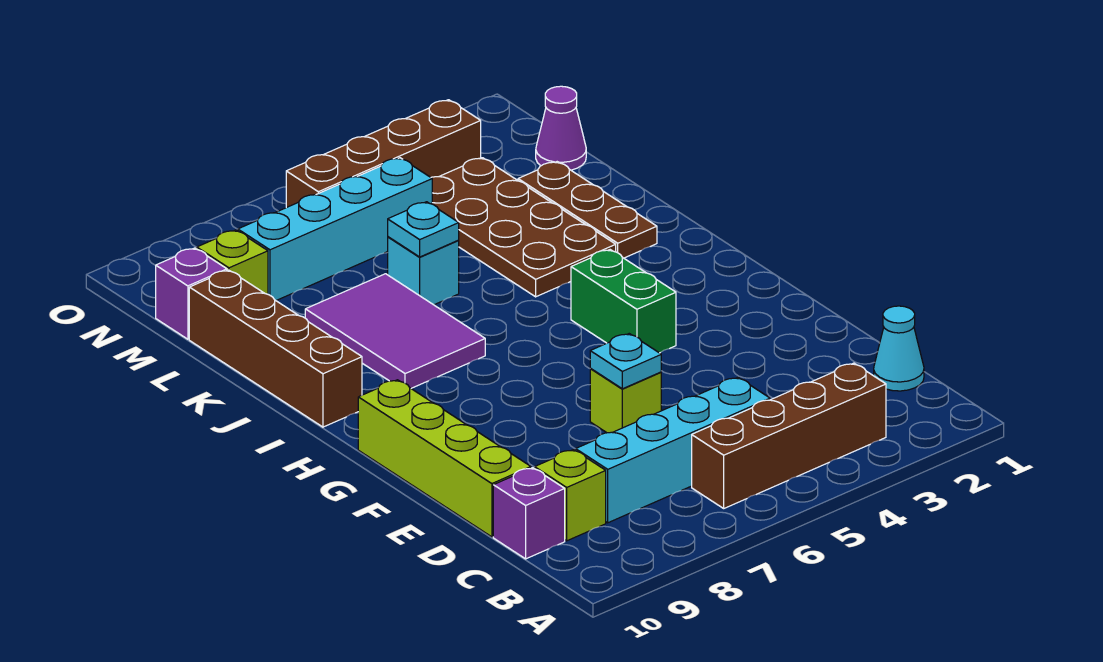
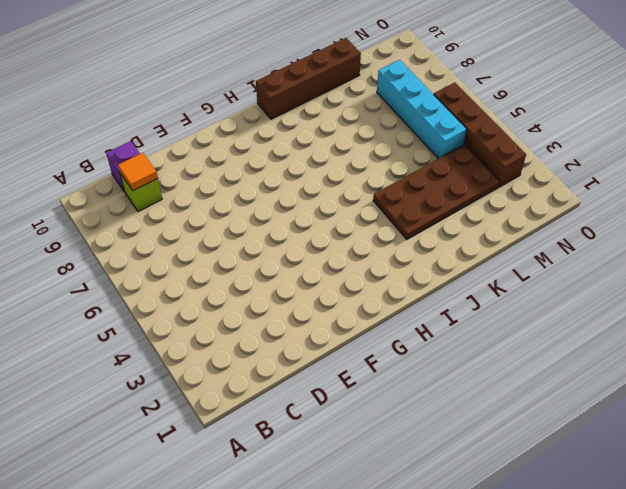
orange 1x1 tile [118,153,158,191] -> none
none -> brown 1x4 brick [692,363,886,508]
none -> cyan 1x1 cone [874,306,924,391]
none -> cyan 1x4 brick [576,377,770,523]

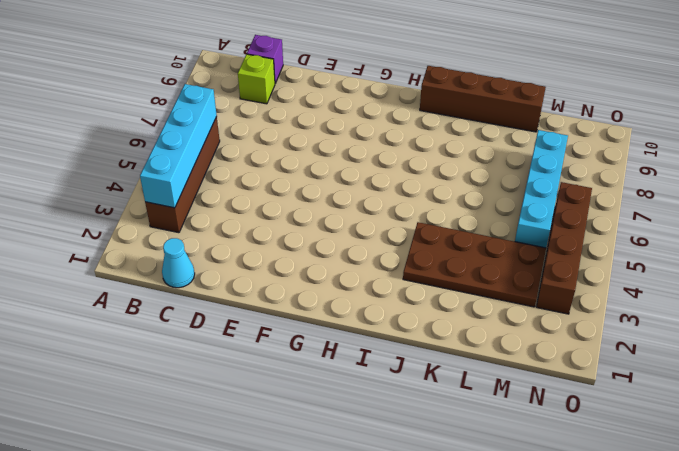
cyan 1x4 brick [140,84,217,208] -> cyan 1x4 brick moved to [576,377,770,523]
none -> lime 1x4 brick [358,380,531,537]
none -> lime 1x1 brick [590,368,661,433]
none -> green 1x2 brick [571,250,676,353]

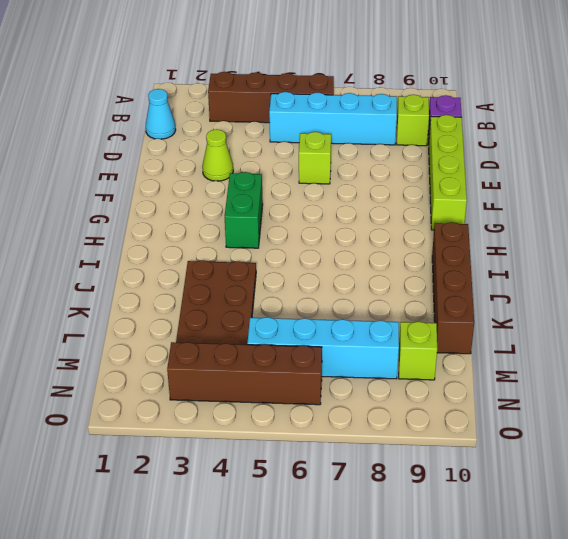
lime 1x1 cone [202,130,233,181] -> none
none -> purple 2x3 tile [305,274,485,388]
none -> brown 1x3 plate [518,162,657,258]
none -> cyan 1x1 brick [388,237,459,305]

